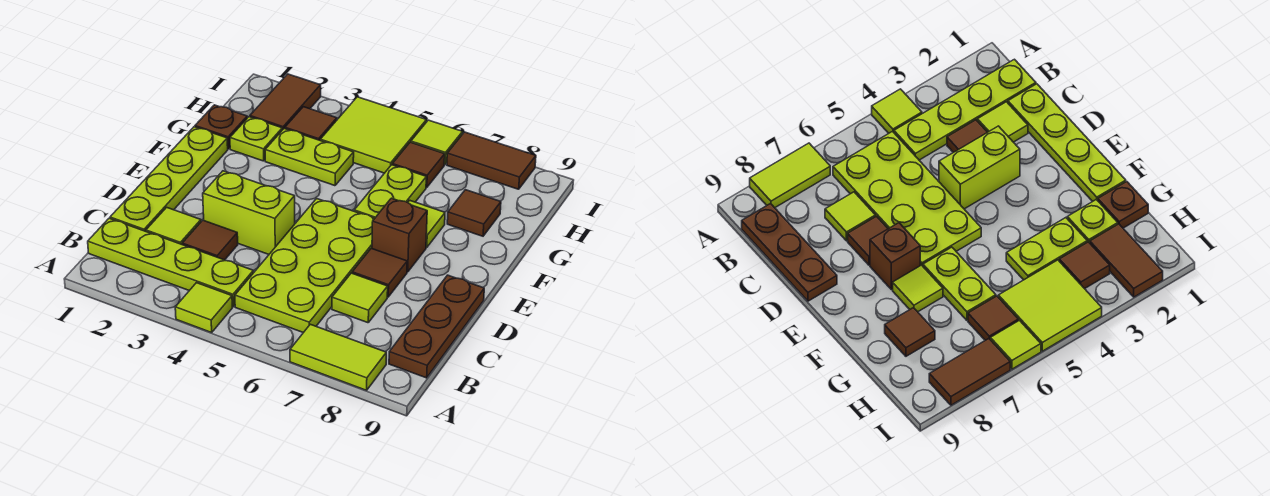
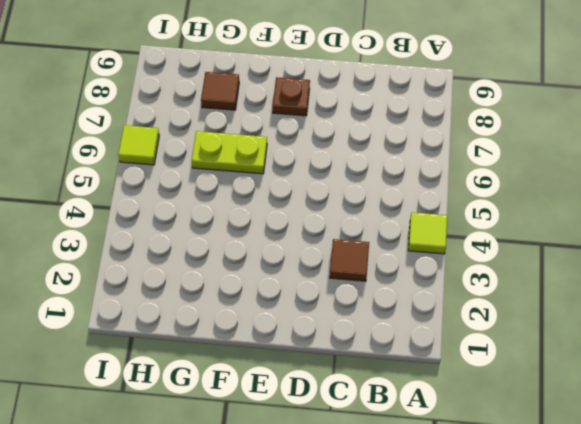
brown 1x1 plate [273,77,310,116] -> brown 1x1 plate moved to [195,105,247,149]
none -> lime 1x2 tile [290,324,386,390]
none -> lime 1x4 plate [88,218,253,307]
none -> lime 2x4 plate [235,198,375,333]

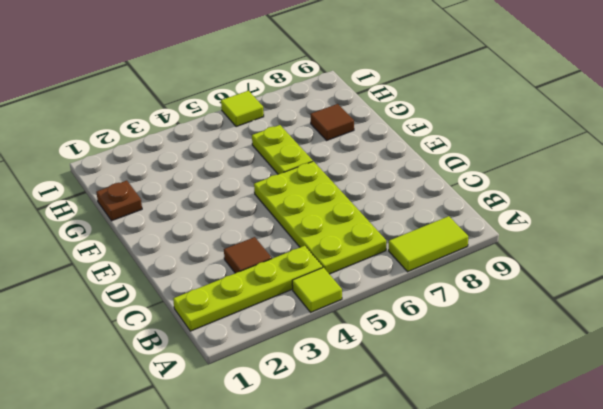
none -> brown 1x3 plate [389,275,484,378]
none -> lime 1x4 plate [110,127,228,231]
none -> lime 1x1 tile [146,207,201,244]

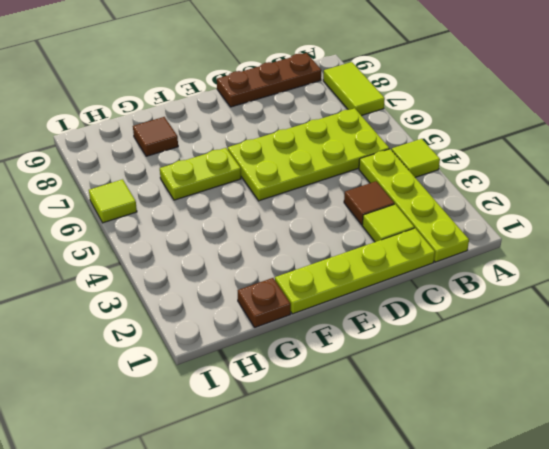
none -> lime 1x1 tile [332,273,388,323]
none -> lime 1x2 brick [203,171,295,254]
none -> brown 1x1 tile [352,248,407,297]

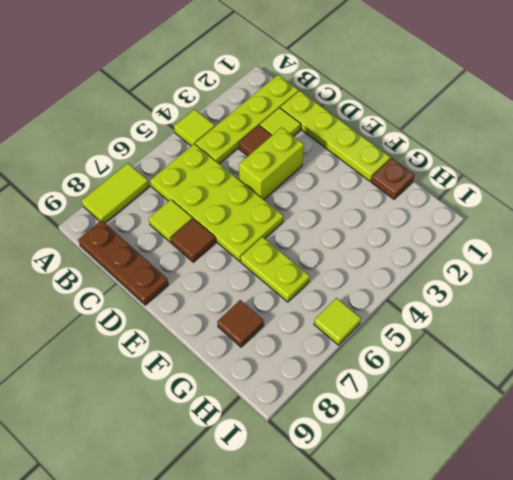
none -> brown 1x1 brick [372,198,427,272]
none -> lime 1x1 tile [408,200,445,248]
none -> lime 1x1 plate [230,117,282,161]

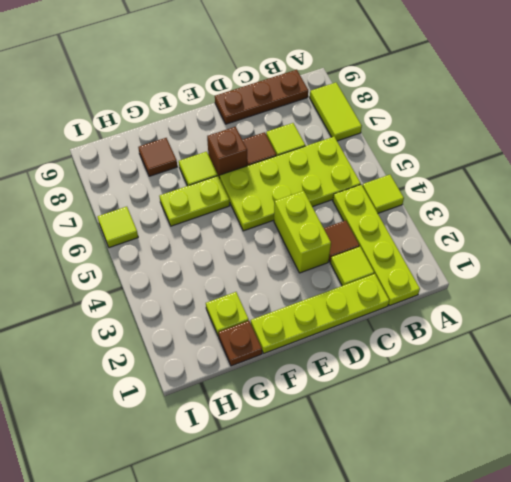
none -> lime 1x2 plate [265,129,354,186]
none -> brown 1x2 tile [250,74,321,130]
none -> brown 1x1 tile [285,107,337,140]

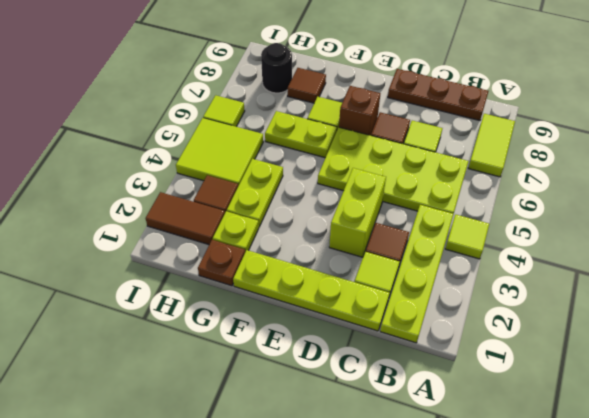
black 1x1 round brick [261,43,292,93] -> none
none -> brown 1x1 tile [392,142,445,188]
none -> brown 1x2 tile [447,132,536,189]

